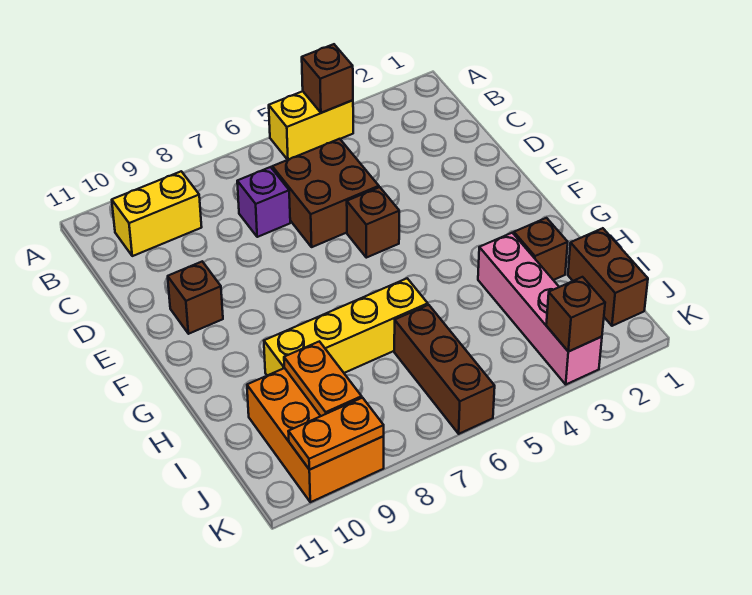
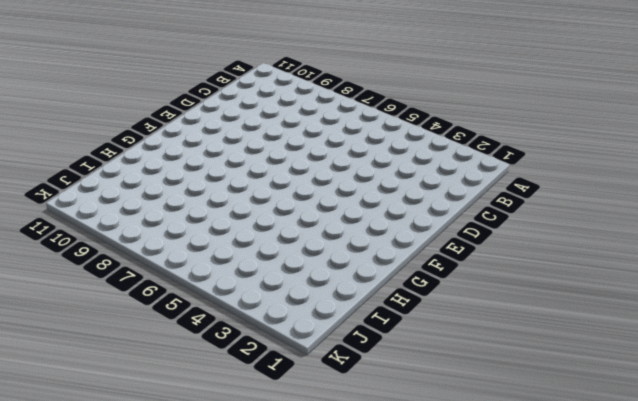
none -> yellow 1x2 brick [269,91,353,160]
none -> yellow 1x2 brick [112,171,202,256]
none -> brown 2x2 brick [272,139,379,247]

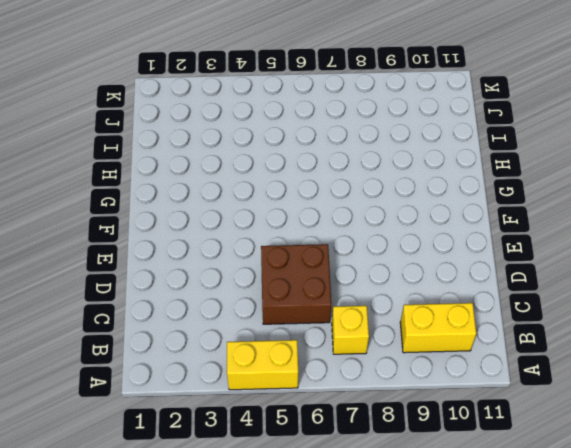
yellow 1x1 brick [332,306,369,354] -> none
none -> purple 1x1 brick [237,167,290,237]
none -> brown 1x1 brick [347,187,399,258]
none -> brown 1x1 brick [168,262,223,334]

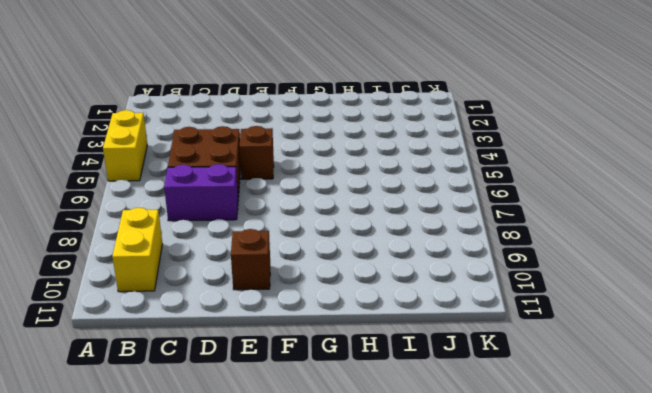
purple 1x2 brick [164,164,238,221] -> purple 1x1 brick [237,167,290,237]
none -> brown 1x1 brick [514,218,568,280]
none -> pink 1x4 brick [478,233,602,384]
none -> yellow 1x4 brick [264,278,428,376]

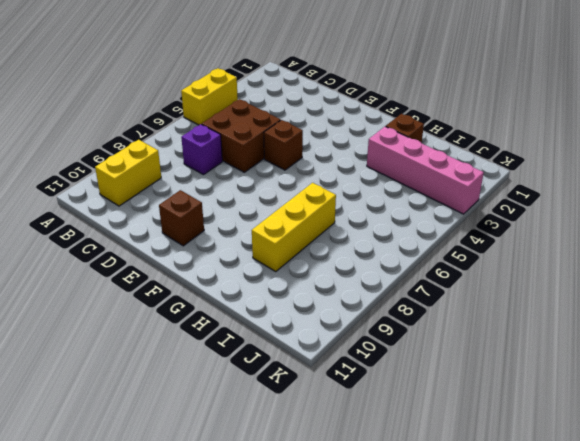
yellow 1x3 brick [252,183,336,272] -> yellow 1x4 brick [264,278,428,376]
none -> brown 1x2 brick [568,228,648,326]
none -> brown 1x3 brick [394,305,495,434]
none -> orange 2x3 brick [247,368,384,502]

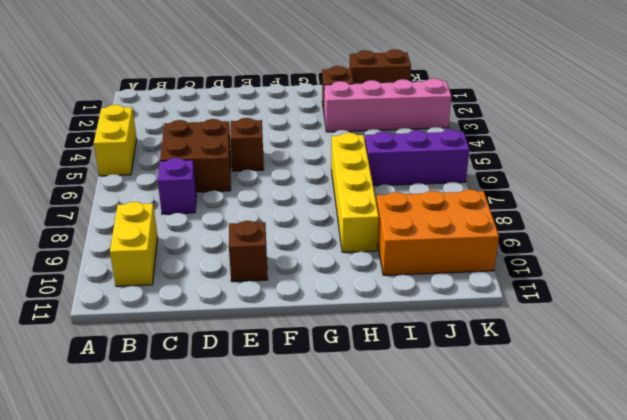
purple 1x3 brick [365,129,470,186] -> brown 1x3 brick [394,305,495,434]
none -> brown 1x1 brick [302,44,353,113]
none -> orange 1x2 plate [284,341,362,416]
none -> brown 1x1 brick [546,277,605,352]

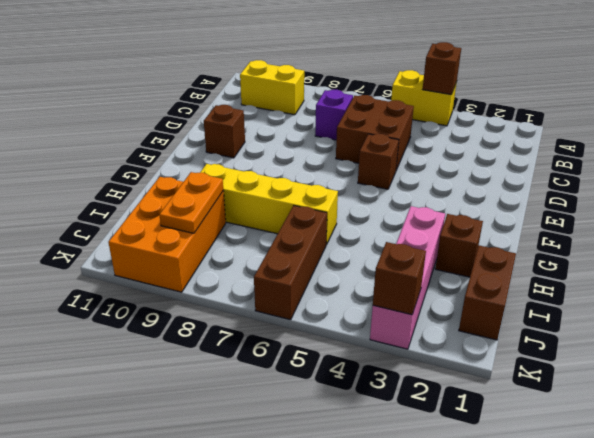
none -> orange 1x2 plate [288,398,384,470]

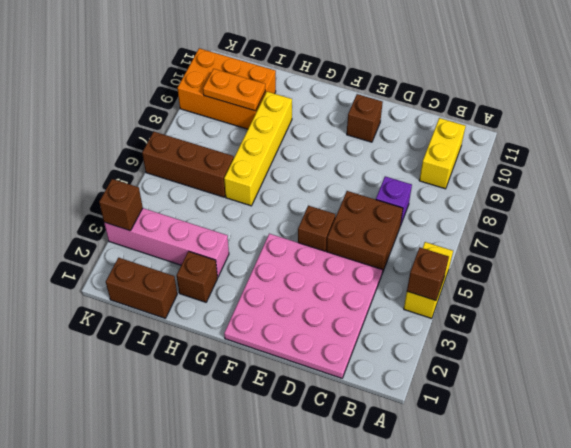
pink 4x4 plate [224,234,382,378] -> none
none -> orange 1x2 plate [288,398,384,470]

